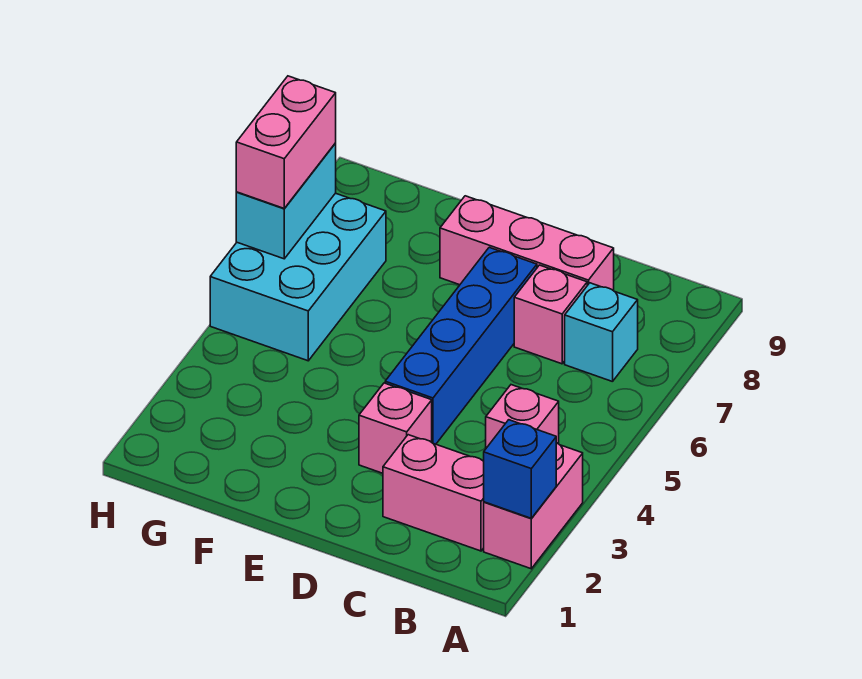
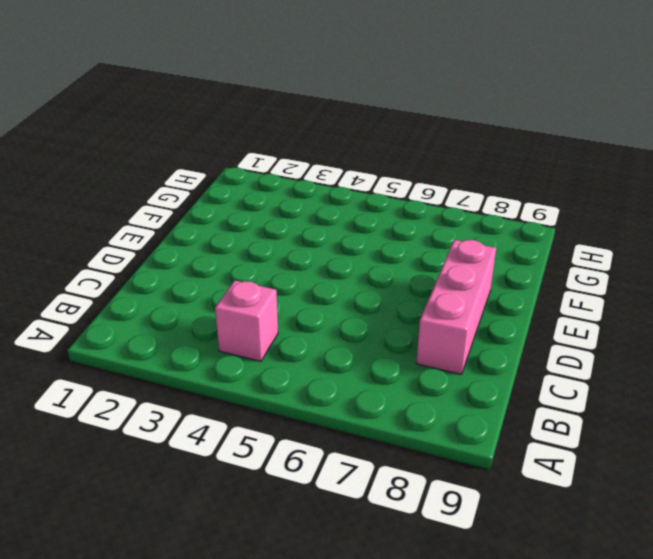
none -> pink 1x2 brick [484,443,583,569]
none -> pink 1x2 brick [383,435,484,551]
none -> cyan 1x1 brick [565,283,638,382]

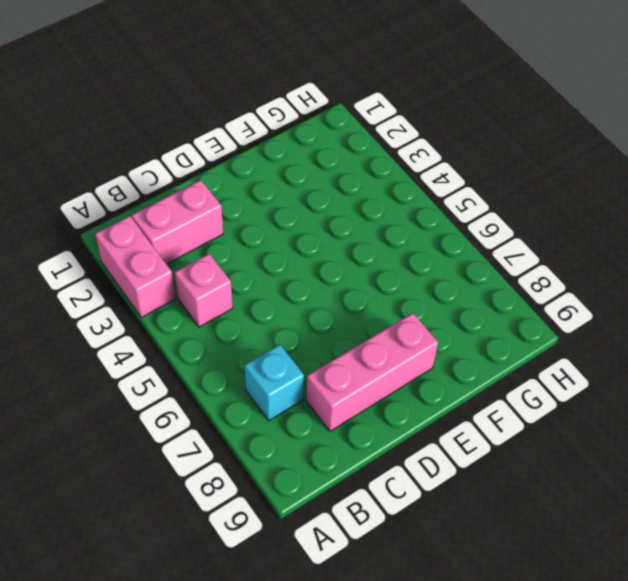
none -> pink 1x1 brick [514,265,587,364]
none -> pink 1x1 brick [359,383,432,473]
none -> blue 1x4 brick [385,247,537,444]

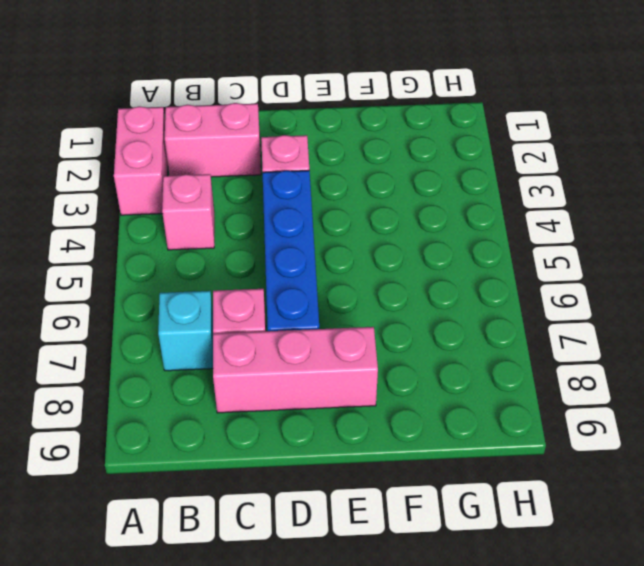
none -> cyan 2x3 brick [210,193,386,361]
none -> blue 1x1 brick [484,420,556,518]
none -> cyan 1x2 brick [236,143,336,259]

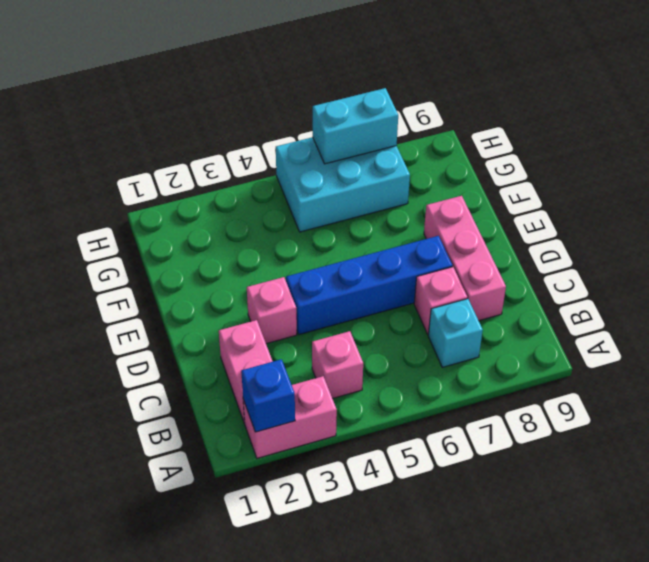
none -> pink 1x2 brick [236,76,336,208]

